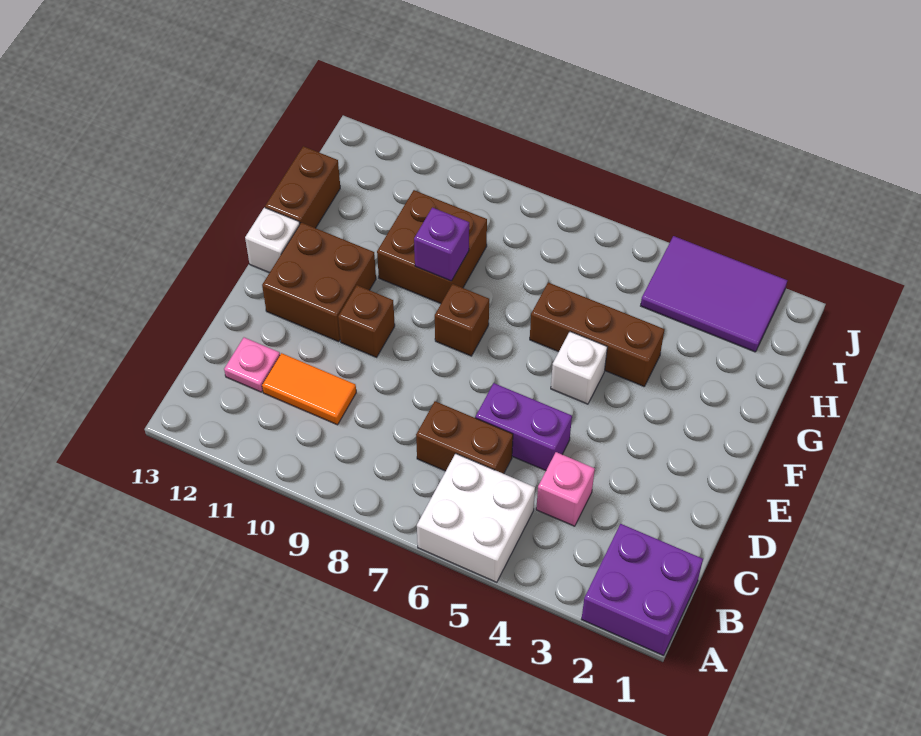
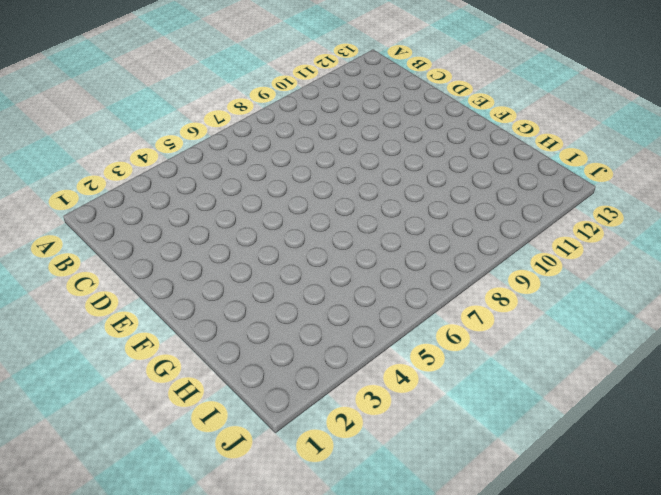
none -> purple 2x2 brick [581,524,703,656]
none -> white 2x2 brick [417,454,535,582]
none -> pink 1x1 brick [536,452,595,526]

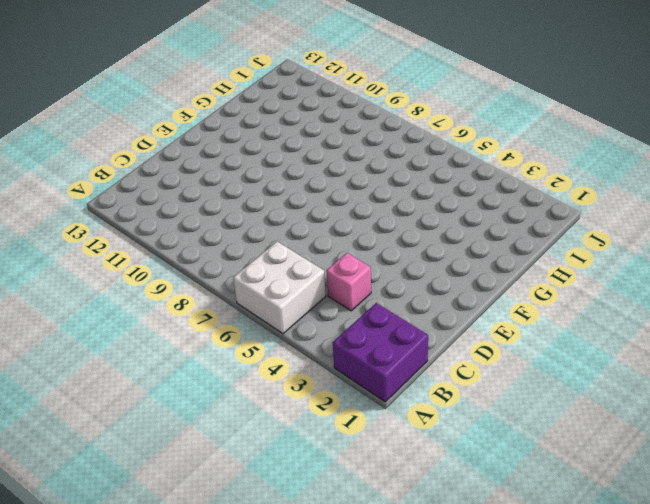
none -> brown 1x2 brick [416,401,513,474]
none -> orange 1x2 tile [262,353,356,425]
none -> pink 1x1 plate [224,337,280,392]

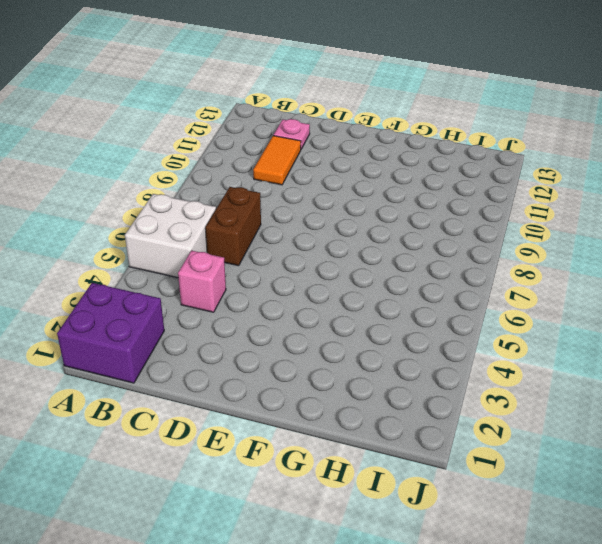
none -> purple 1x2 brick [476,383,572,471]
none -> brown 1x1 brick [338,285,395,357]
none -> brown 2x2 brick [262,223,376,342]

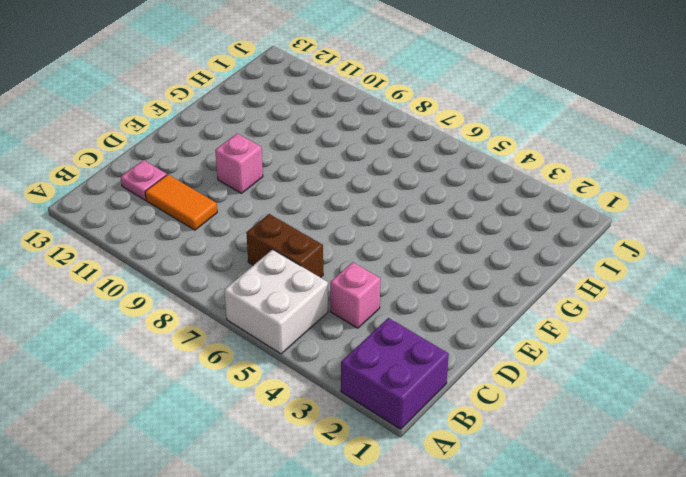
pink 1x1 brick [215,133,263,193] -> brown 1x1 brick [338,285,395,357]
none -> purple 1x2 brick [476,383,572,471]
none -> brown 2x2 brick [262,223,376,342]
none -> white 1x1 brick [551,332,607,404]

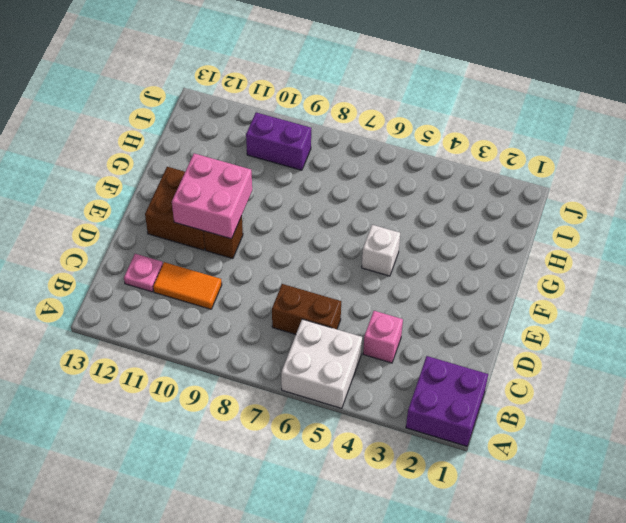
pink 2x2 brick [172,153,252,239] -> none
purple 1x2 brick [246,112,311,170] -> purple 1x2 brick moved to [476,383,572,471]
none -> brown 1x1 brick [435,284,489,356]
none -> white 1x1 brick [245,208,300,273]
none -> brown 1x3 brick [530,283,664,386]

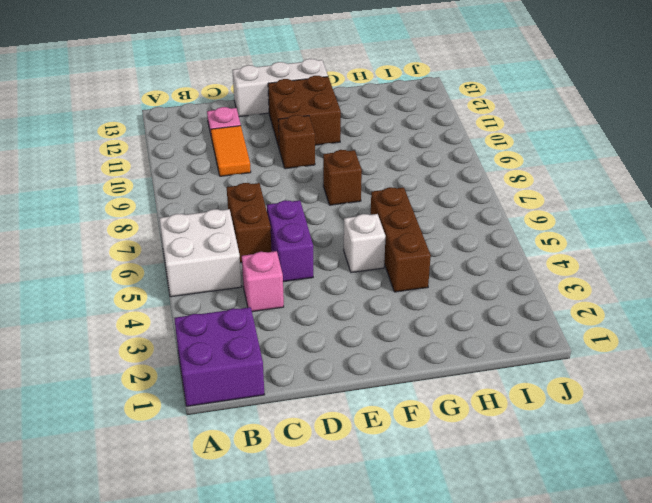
white 1x3 brick [233,59,328,117] -> white 1x1 brick [245,208,300,273]
none -> brown 2x2 brick [377,190,487,304]
none -> brown 1x2 brick [265,146,340,228]
none -> purple 2x3 tile [641,236,787,352]

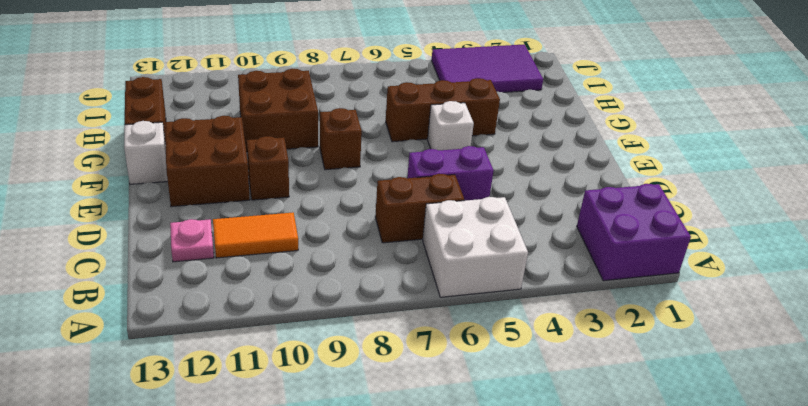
none -> pink 1x1 brick [536,452,595,526]
none -> purple 1x1 brick [414,208,469,281]

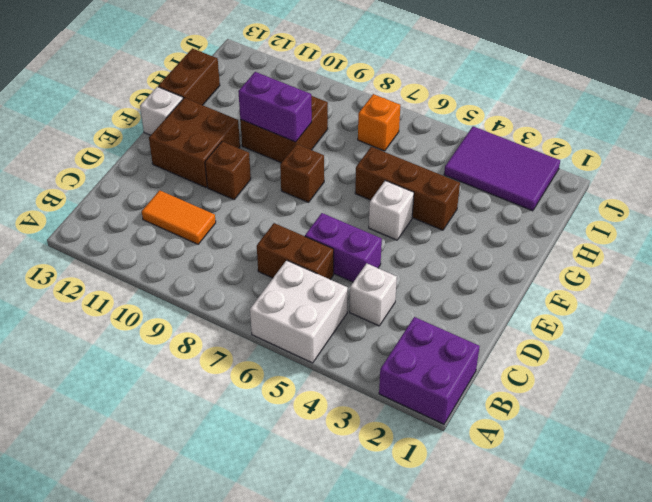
white 1x1 brick [350,263,397,326] -> pink 1x1 brick [536,452,595,526]
purple 1x2 brick [238,72,312,142] -> purple 1x1 brick [414,208,469,281]
orange 1x1 brick [358,94,400,151] -> none
none -> pink 1x1 plate [224,337,280,392]

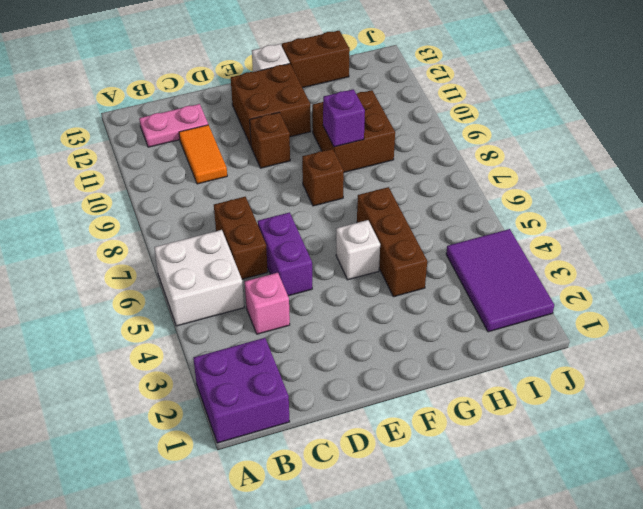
pink 1x2 plate [139,104,208,147] -> pink 1x1 plate [224,337,280,392]

